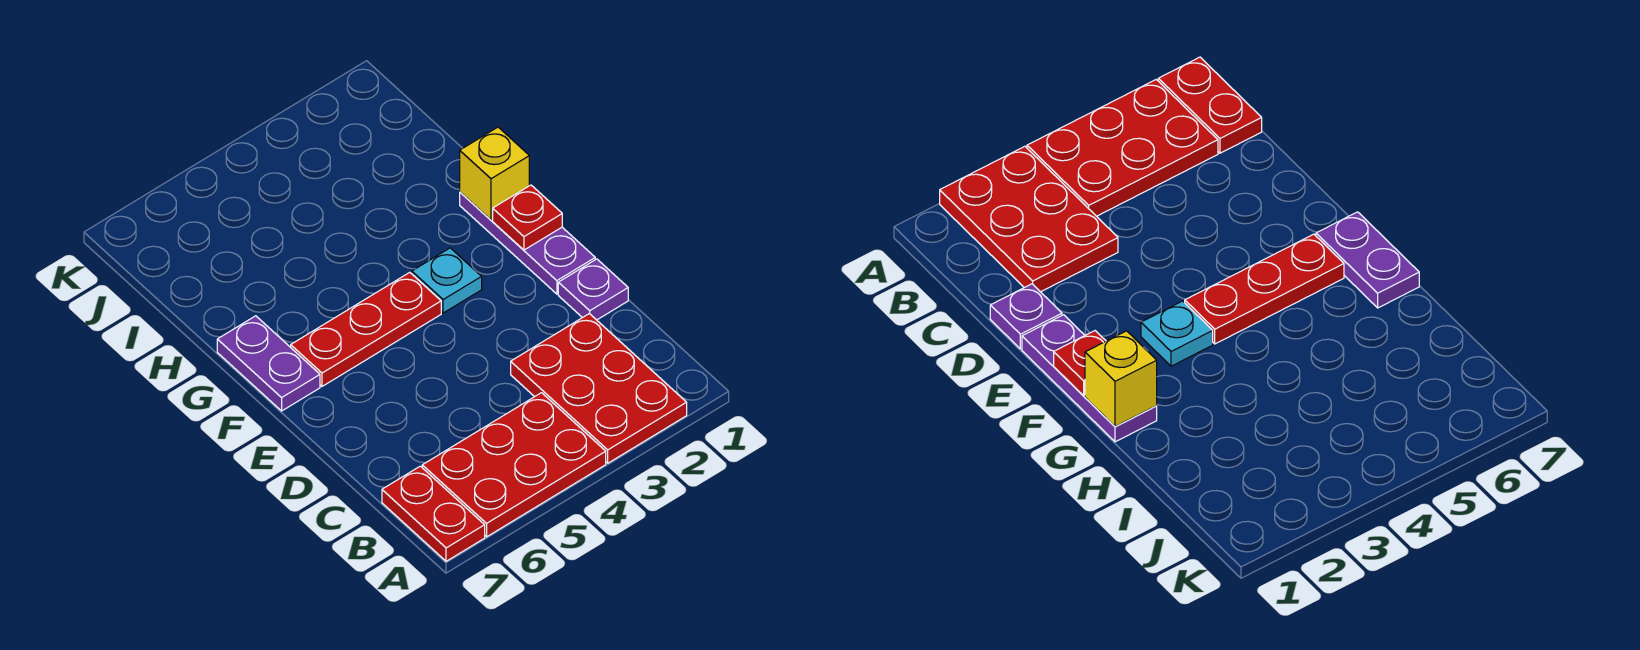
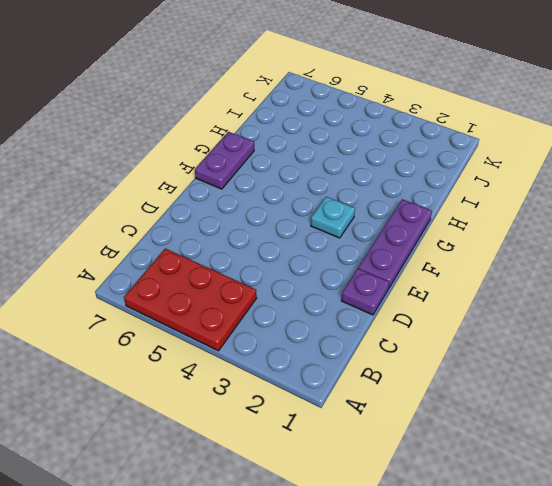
none -> red 2x3 plate [511,314,687,463]
none -> red 1x2 plate [382,466,485,561]

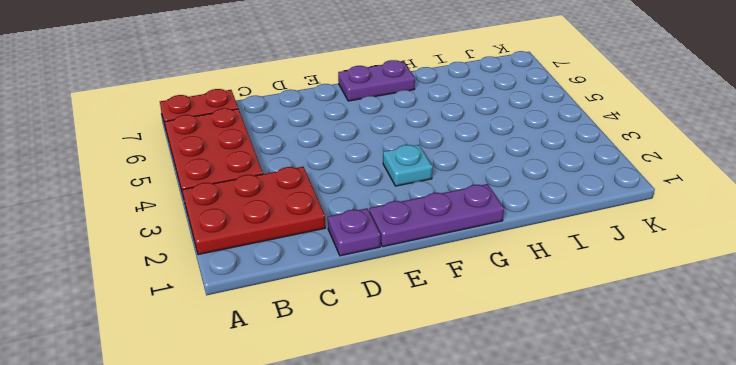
none -> red 1x3 plate [291,272,441,386]
none -> red 1x1 plate [493,185,562,250]

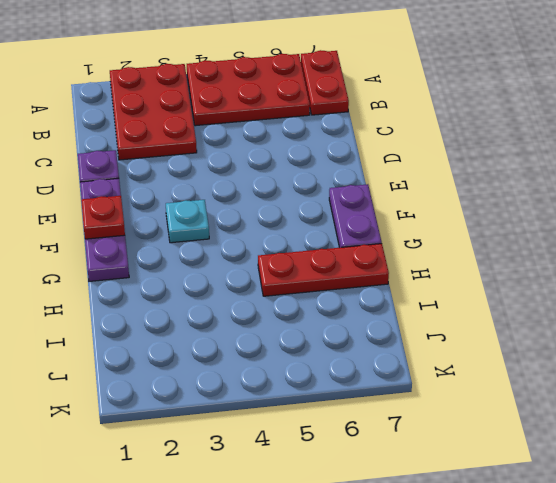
red 1x3 plate [258,244,389,296] -> red 1x3 plate moved to [291,272,441,386]
none -> yellow 1x1 brick [460,127,529,220]

